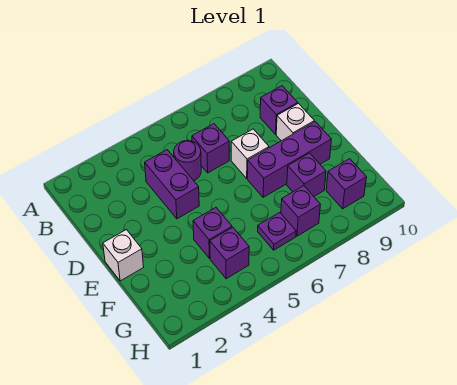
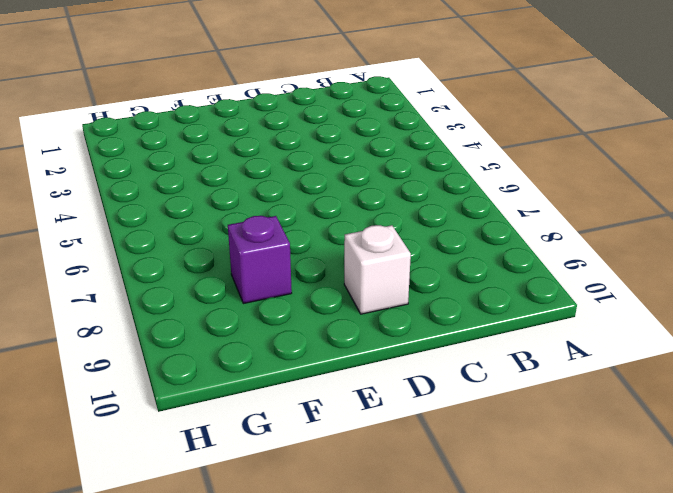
none -> purple 1x2 brick [145,150,199,219]
none -> purple 1x1 round brick [174,141,201,181]
none -> purple 1x1 brick [192,124,229,173]

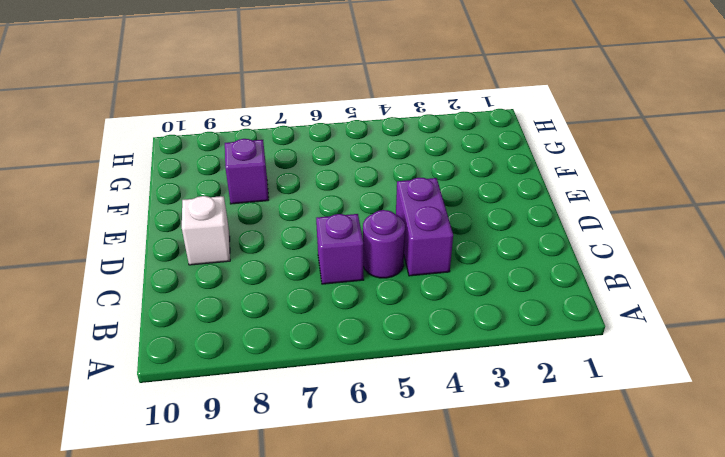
none -> purple 1x1 brick [260,86,298,134]
none -> white 1x1 brick [231,129,269,178]
none -> white 1x1 brick [103,230,144,281]

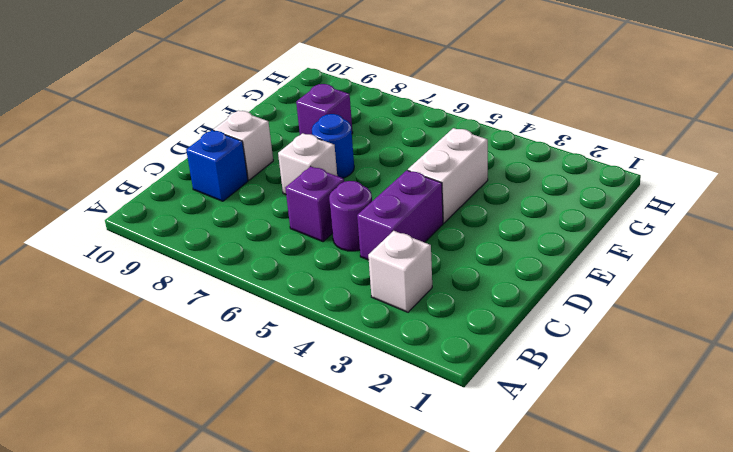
white 1x1 brick [368,231,432,312] -> white 1x1 brick moved to [103,230,144,281]
blue 1x1 brick [186,130,248,201] -> purple 1x1 brick [260,86,298,134]
white 1x2 brick [408,128,488,223] -> purple 1x1 brick [193,208,232,258]
blue 1x1 round brick [312,114,354,178] -> purple 1x3 brick [247,122,332,197]
none -> purple 1x1 brick [210,227,249,279]
none -> purple 1x1 plate [258,213,296,250]
none -> purple 1x1 brick [281,186,321,236]

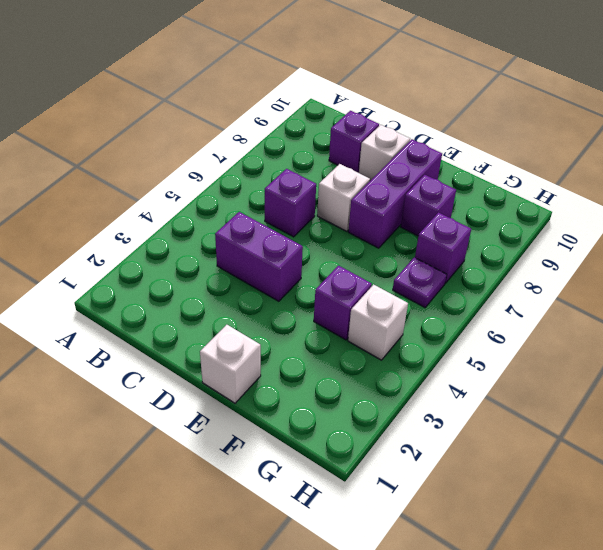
white 1x1 brick [348,284,408,360] -> purple 1x1 brick [210,227,249,279]
none -> purple 1x1 round brick [174,141,201,181]
none -> purple 1x1 brick [326,159,366,209]

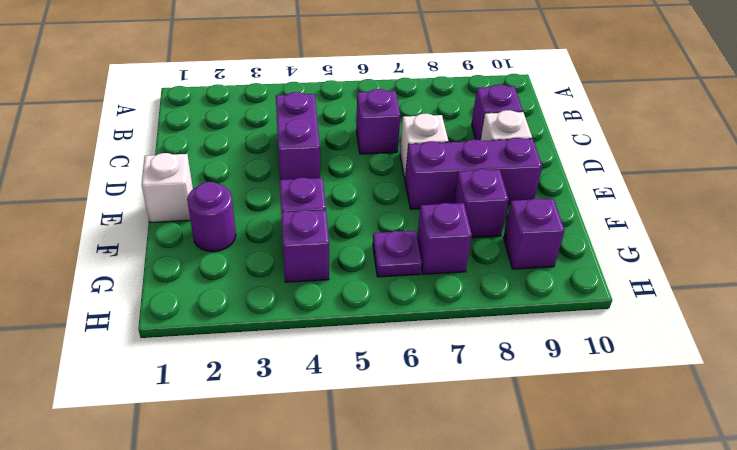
purple 1x1 round brick [187,182,236,252] -> purple 1x1 round brick moved to [174,141,201,181]

